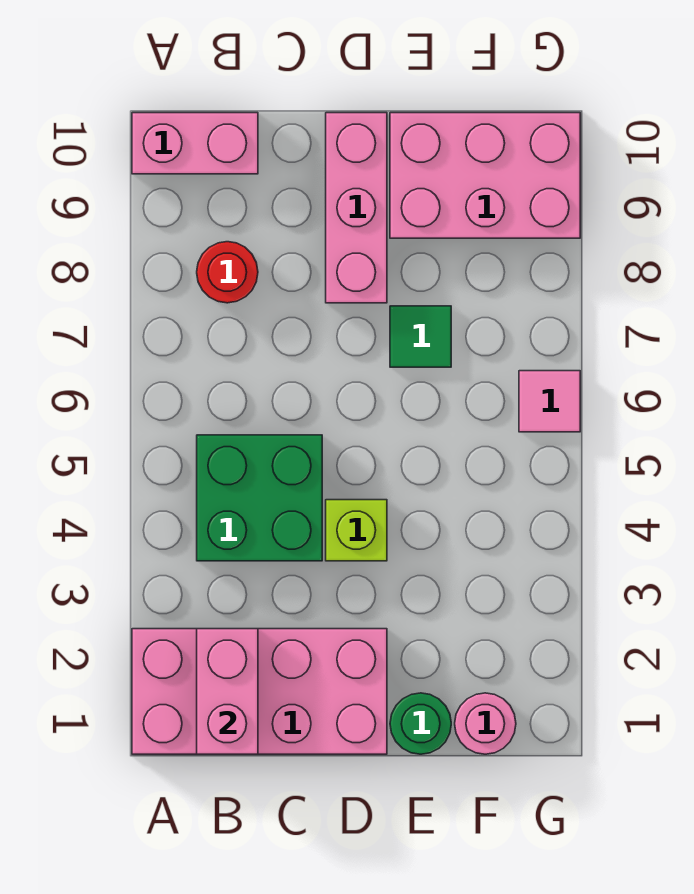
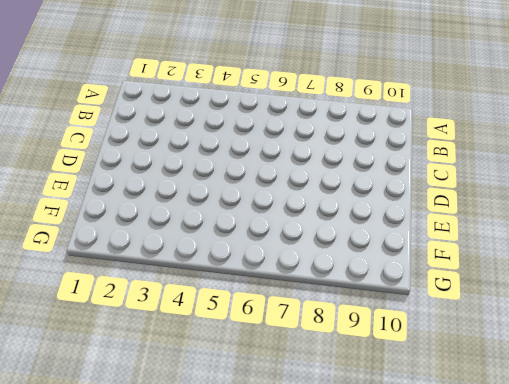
none -> pink 2x4 brick [132,629,387,754]
none -> pink 1x2 brick [132,113,258,174]
none -> green 2x2 brick [197,435,322,561]

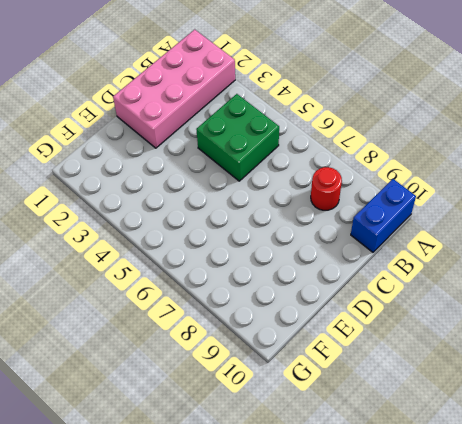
blue 1x2 brick [351,179,416,252] -> pink 1x2 brick [132,113,258,174]
none -> lime 1x1 brick [326,500,387,561]
none -> pink 1x3 brick [326,113,387,303]
none -> green 1x1 round brick [390,693,451,754]

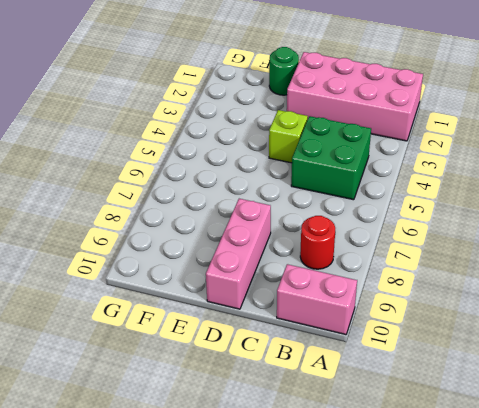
none -> green 1x1 tile [390,306,451,367]
none -> pink 2x3 brick [390,113,580,238]
none -> pink 1x1 round brick [455,693,516,754]

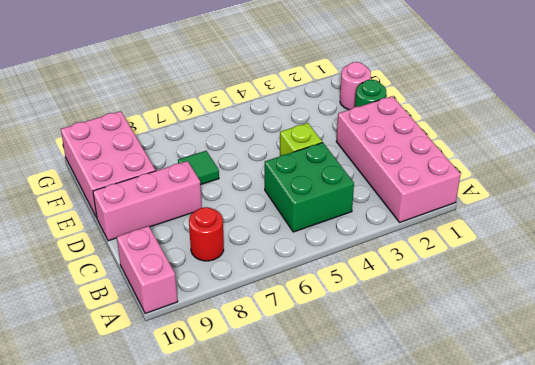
none -> pink 1x1 tile [519,371,580,432]
none -> pink 1x2 brick [197,629,258,754]

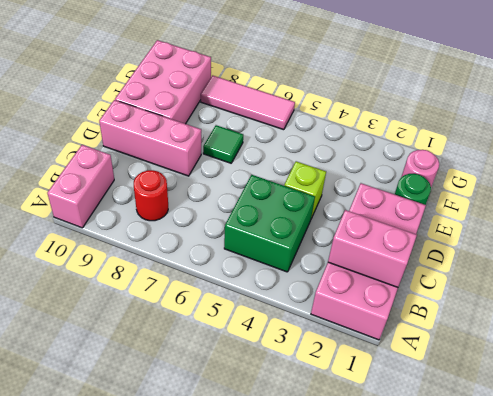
pink 1x3 tile [201,75,295,130] -> pink 1x1 tile [519,371,580,432]

